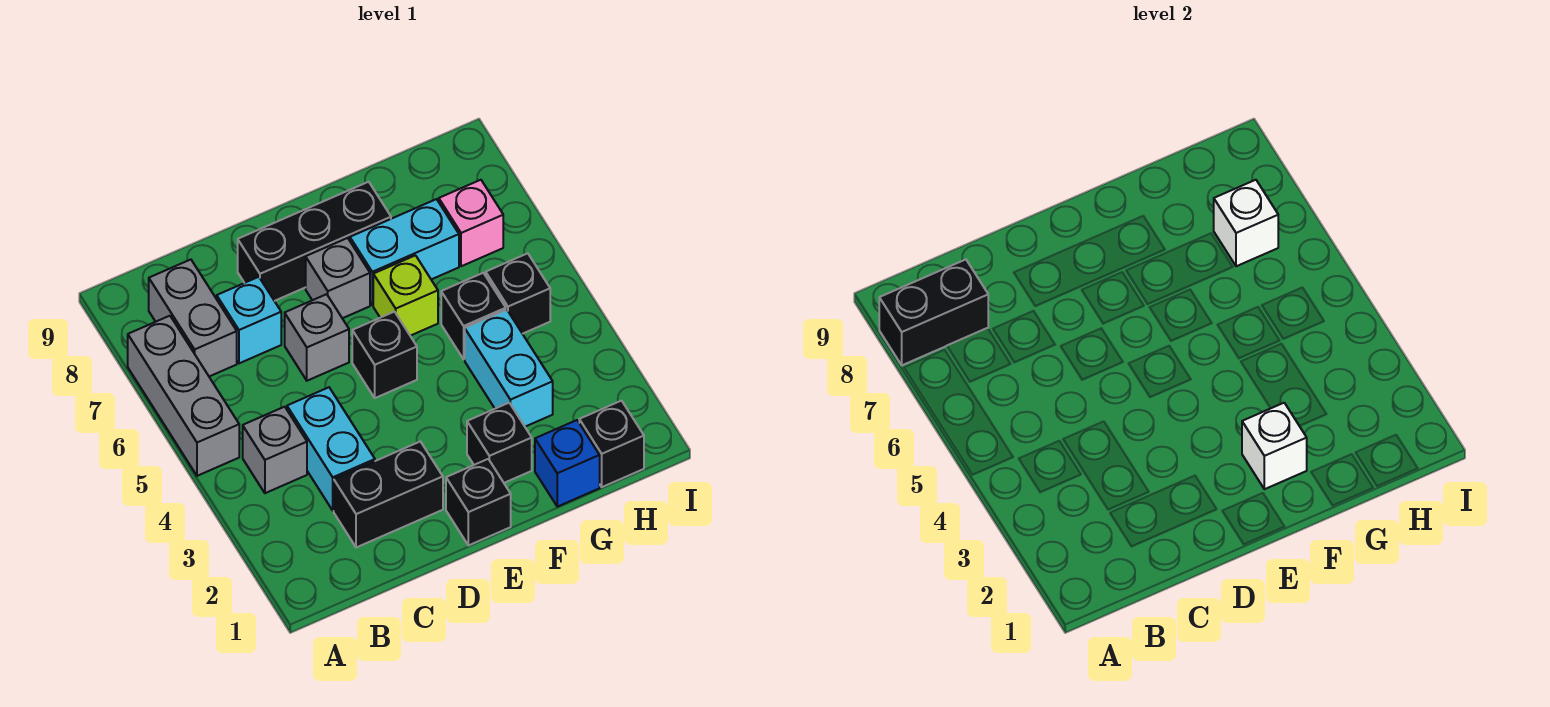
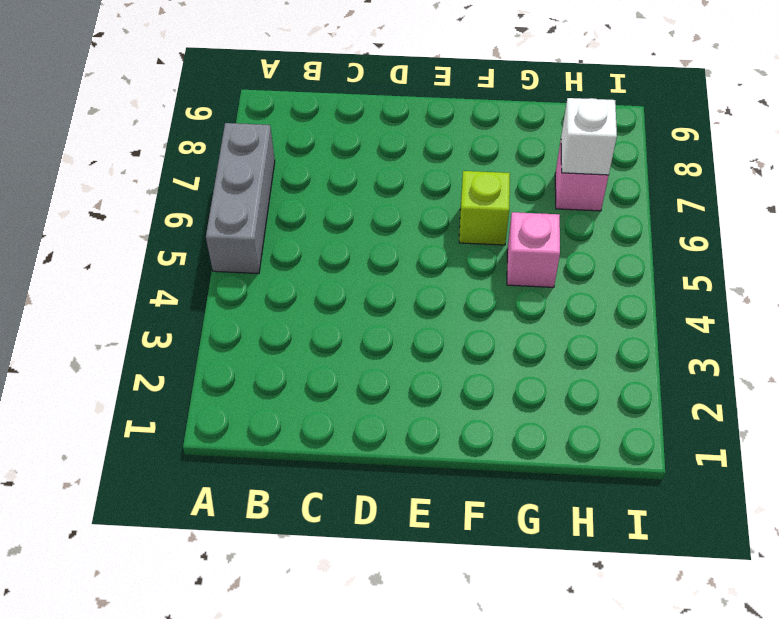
pink 1x1 brick [507,212,560,287] -> black 1x1 brick [441,273,506,359]
none -> grey 1x1 brick [243,407,307,493]
none -> grey 1x2 brick [149,260,237,376]
none -> black 1x2 brick [334,442,443,548]

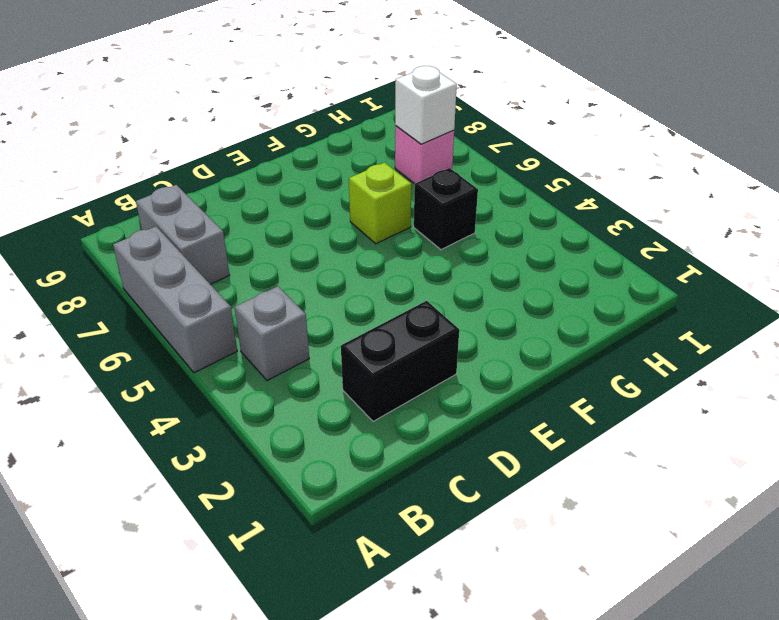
none -> cyan 1x2 brick [287,387,375,511]
none -> cyan 1x1 brick [217,277,281,363]
none -> grey 1x1 brick [285,294,349,381]

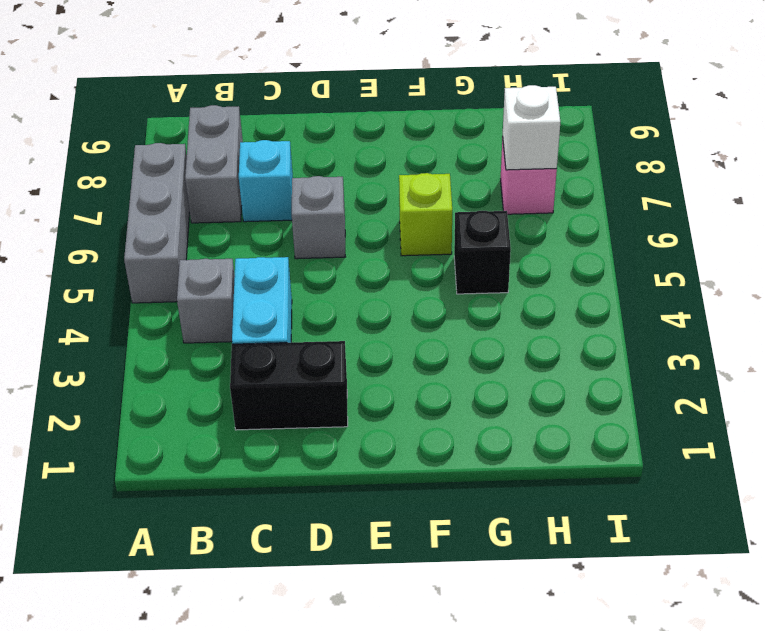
none -> black 1x3 brick [238,182,391,301]
none -> black 1x1 brick [446,459,511,545]
none -> black 1x1 brick [352,312,417,398]

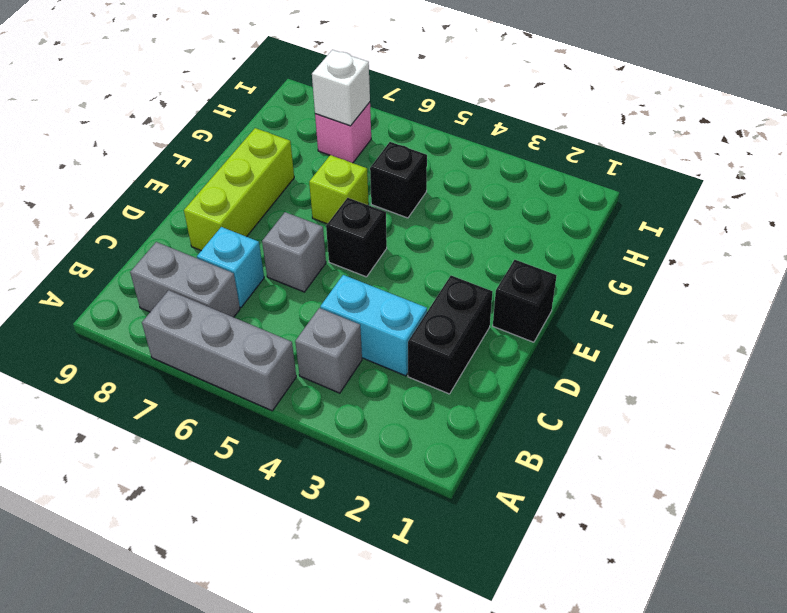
lime 1x3 brick [184,128,294,251] -> black 1x3 brick [238,182,391,301]
none -> grey 1x1 brick [306,238,370,318]
none -> black 1x1 brick [467,403,532,483]
none -> cyan 1x2 brick [350,199,459,305]

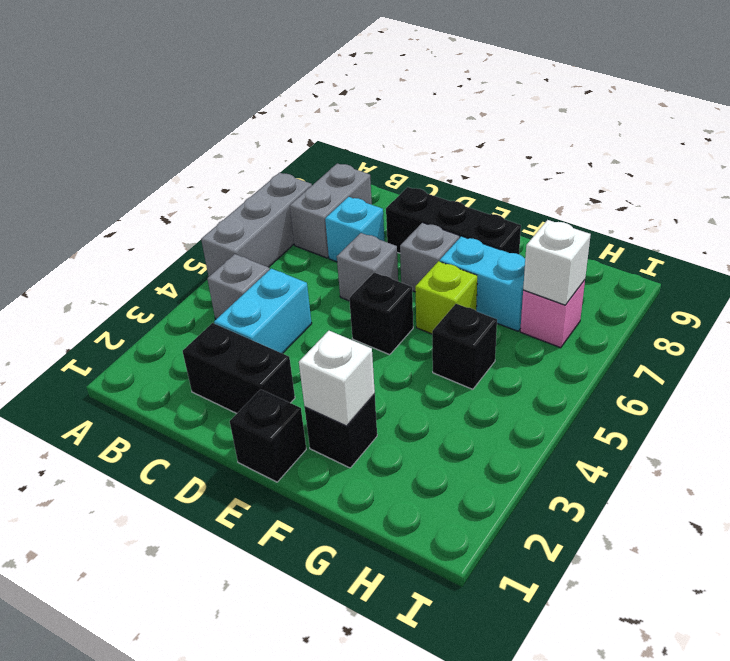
none -> blue 1x1 brick [535,420,600,507]
none -> cyan 1x2 brick [465,310,553,427]
none -> black 1x1 brick [579,401,644,487]

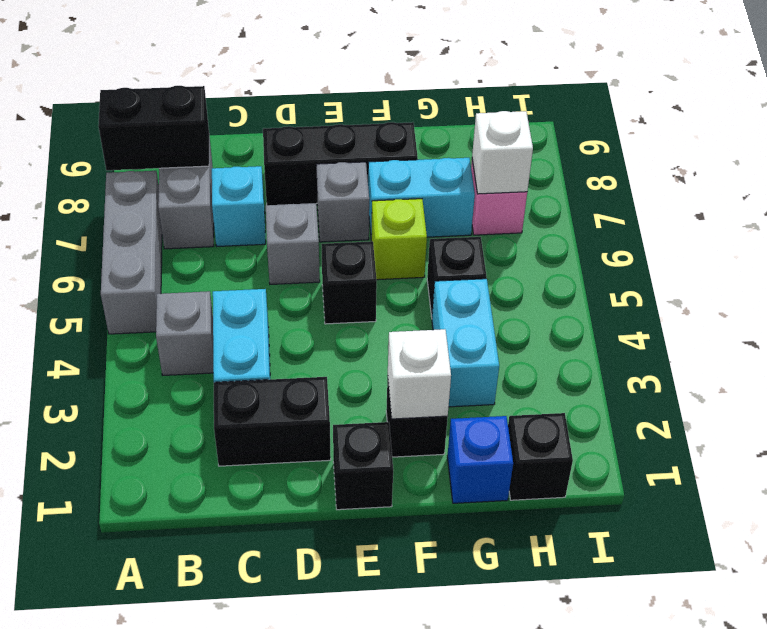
none -> black 1x1 brick [486,253,550,334]

